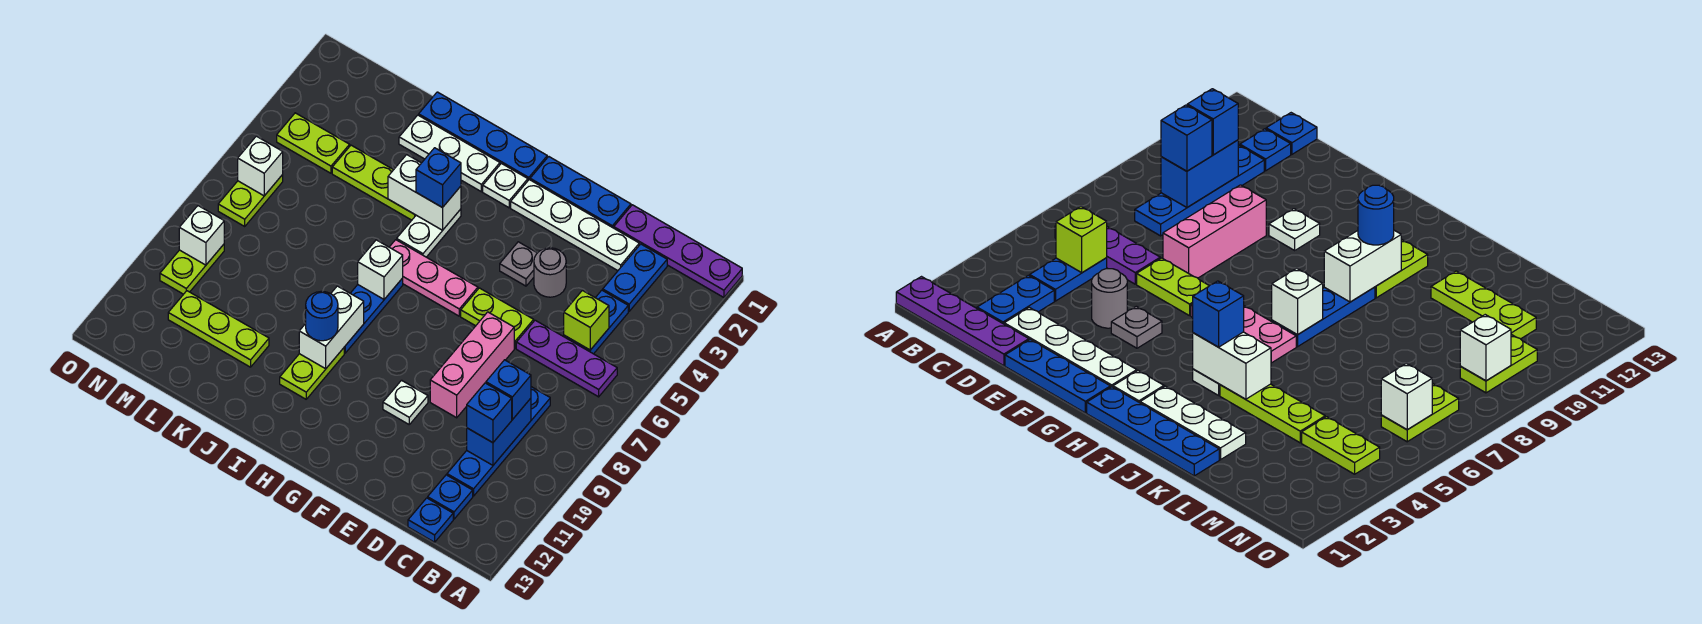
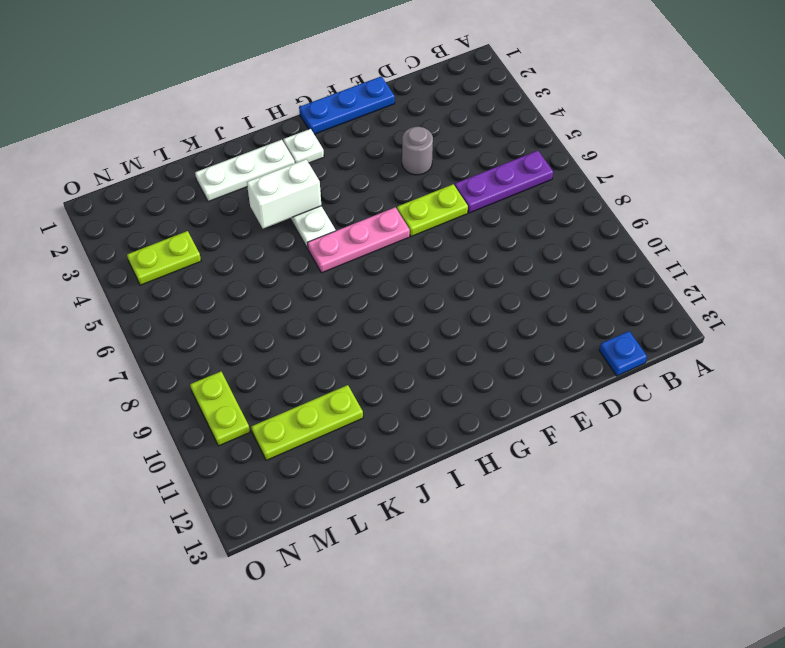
none -> purple 1x4 plate [614,205,742,297]
none -> blue 1x2 plate [603,244,667,311]
none -> blue 1x2 plate [564,290,628,354]
none -> blue 1x4 plate [447,387,550,496]

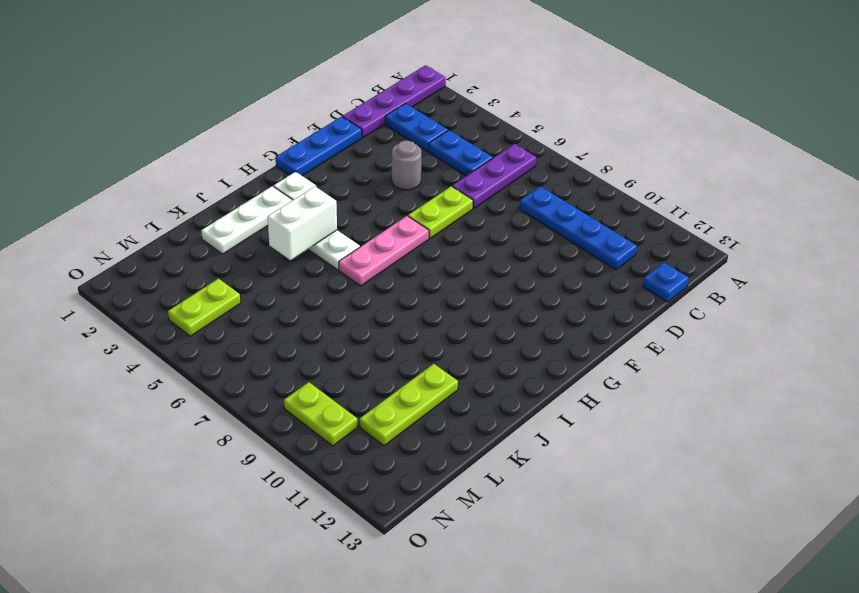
none -> blue 1x1 plate [428,475,473,519]
none -> white 1x4 plate [511,180,639,271]
none -> pink 1x3 brick [430,312,514,418]
none -> grey 1x1 plate [500,242,537,286]

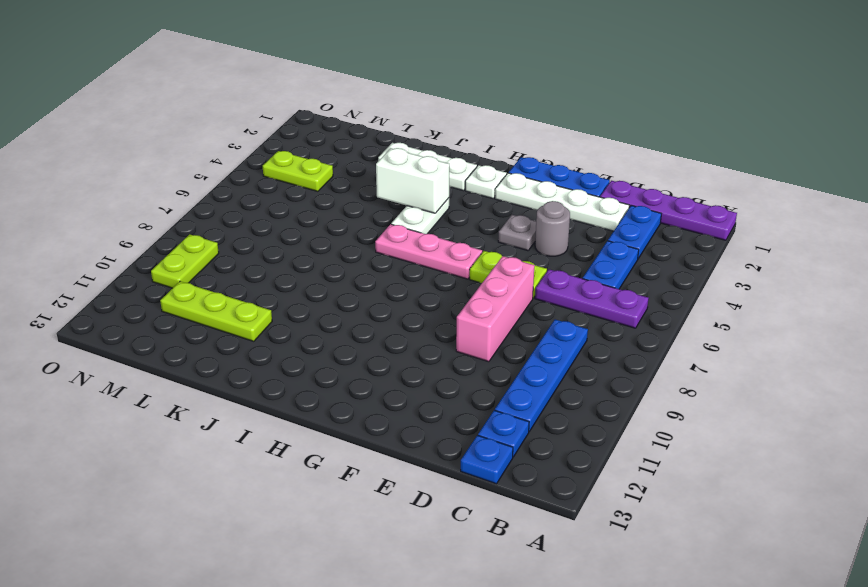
none -> white 1x1 plate [383,380,428,424]
none -> blue 1x4 plate [419,92,547,180]
none -> blue 1x3 plate [344,278,403,353]
none -> lime 1x2 plate [280,348,344,399]

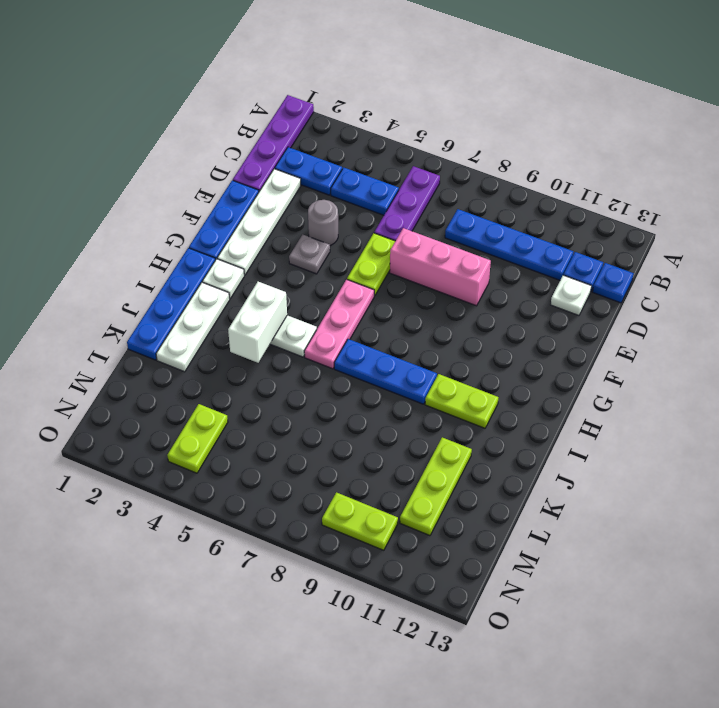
white 1x1 plate [551,275,592,315] -> white 1x1 plate moved to [383,380,428,424]
none -> lime 1x3 plate [332,145,416,220]
none -> lime 1x2 plate [218,175,283,226]
none -> lime 1x1 brick [564,290,609,350]
none -> blue 1x2 brick [467,398,531,465]

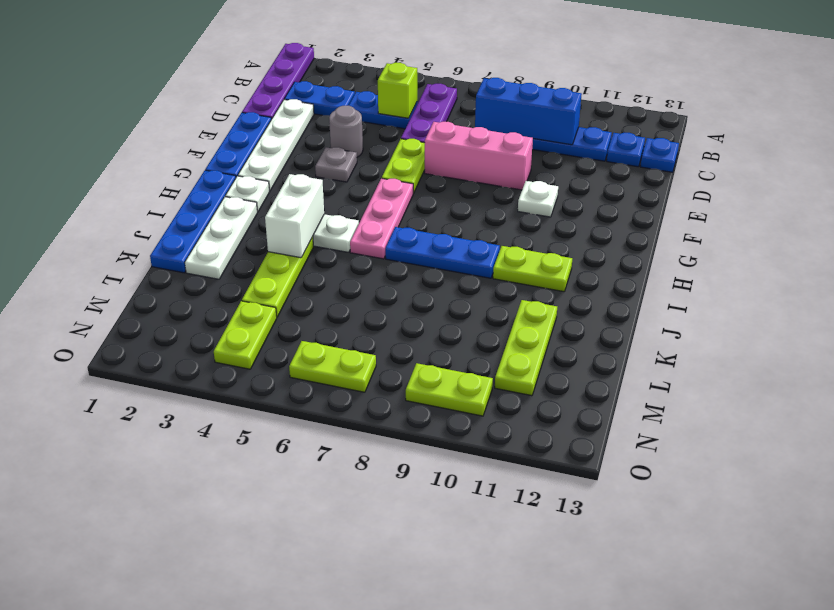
blue 1x3 brick [475,78,582,145] -> blue 1x2 brick [467,398,531,465]
none -> white 1x1 brick [358,240,403,299]
none -> white 1x2 brick [299,286,364,369]
none -> white 1x1 brick [238,136,283,196]
none -> white 1x1 brick [179,206,224,265]

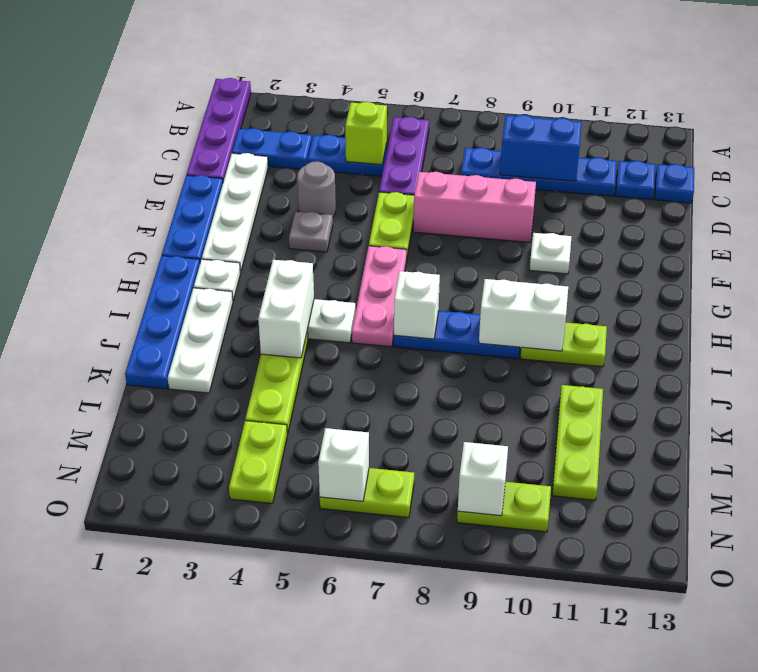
none -> blue 1x1 brick [486,360,531,420]
none -> blue 1x1 brick [467,383,512,443]
none -> blue 1x1 brick [416,148,461,208]
none -> blue 1x1 round brick [306,291,338,341]

